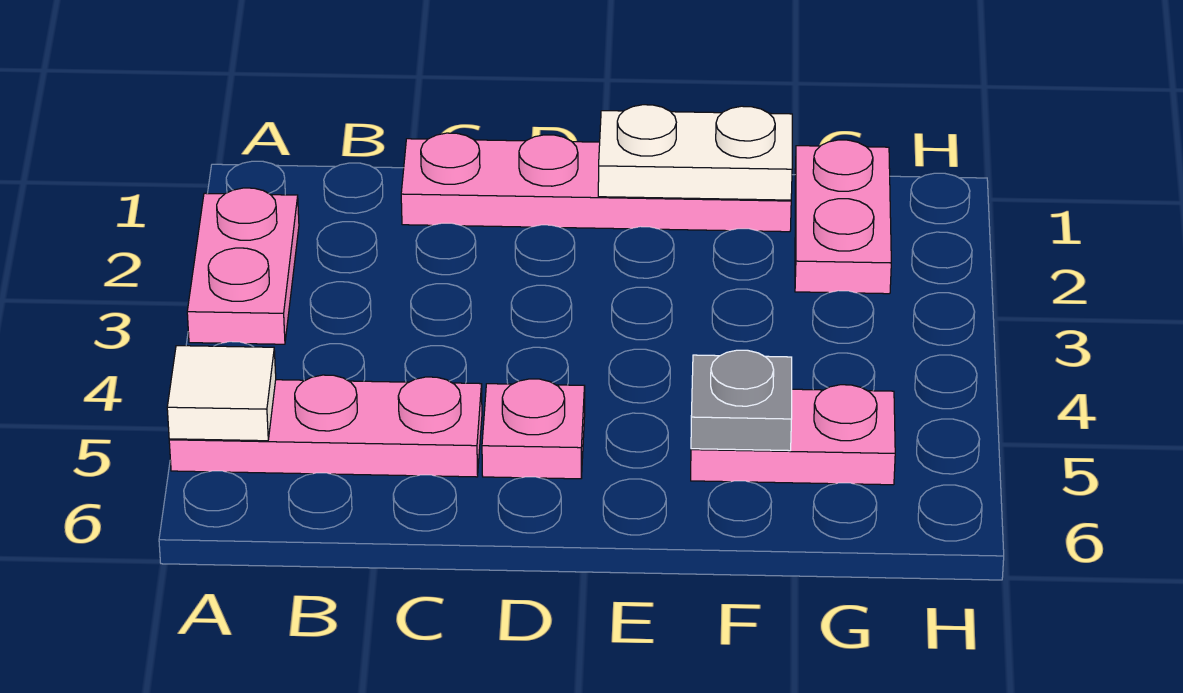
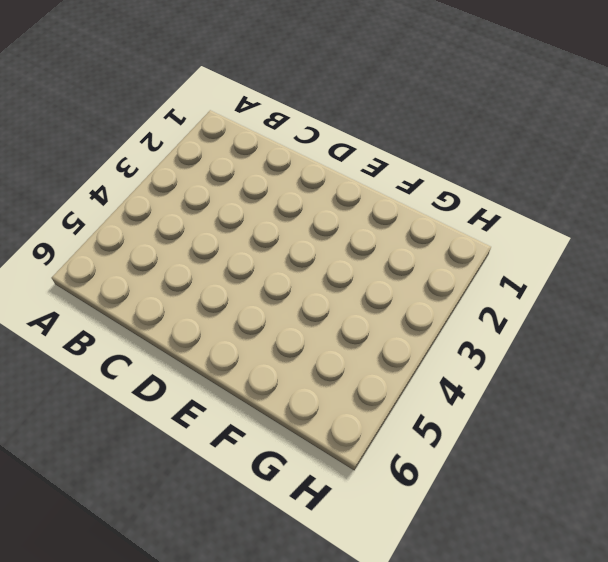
none -> pink 1x2 plate [187,188,299,344]
none -> pink 1x3 plate [169,375,482,477]

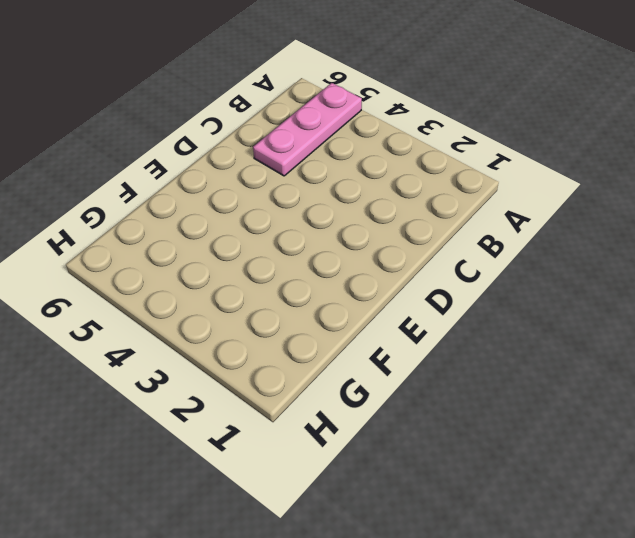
none -> pink 1x2 plate [187,188,299,344]
none -> pink 1x4 plate [401,133,791,232]

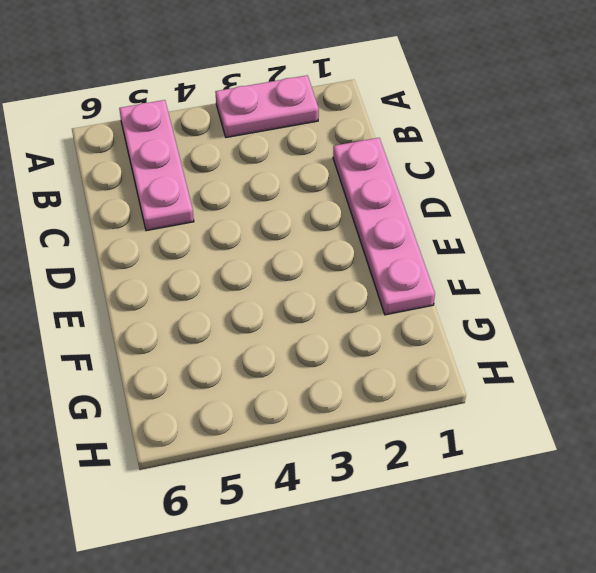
none -> pink 1x1 plate [482,379,585,479]
none -> pink 1x2 plate [691,385,895,485]

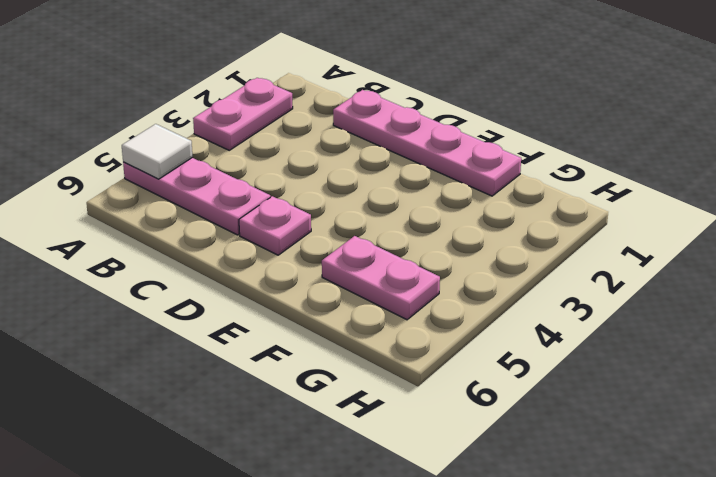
none -> pink 1x2 plate [795,140,891,294]
none -> white 1x2 plate [598,105,792,200]

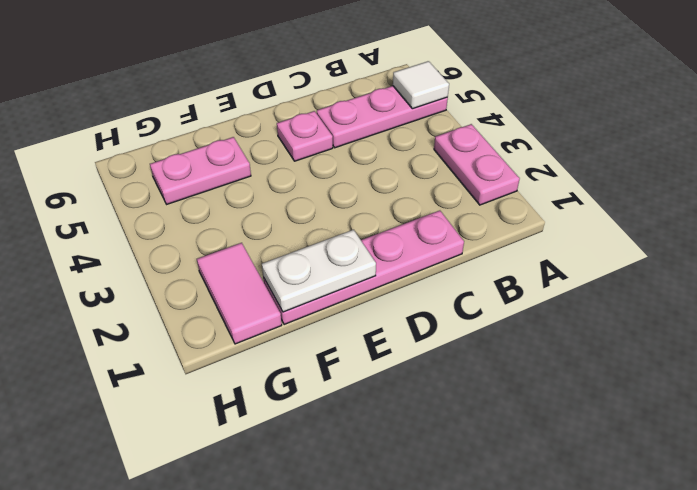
pink 1x2 tile [197,243,282,344] -> pink 1x2 plate [795,140,891,294]
none -> grey 1x1 plate [691,350,792,451]

